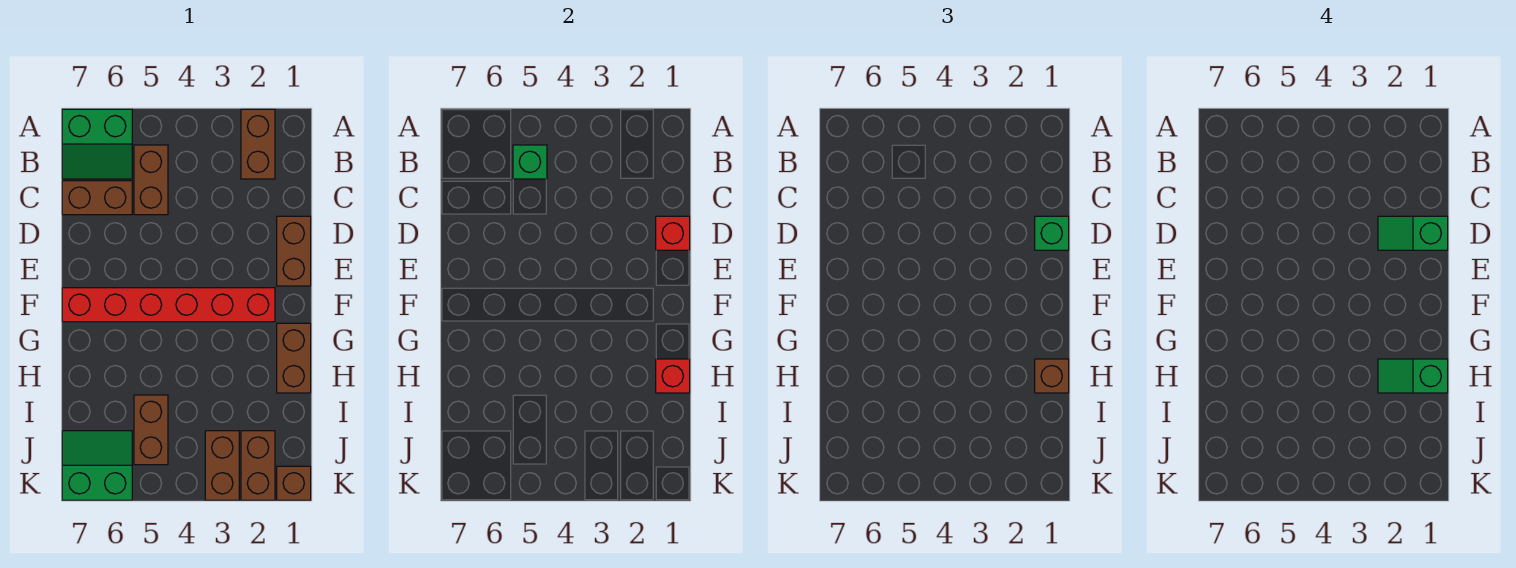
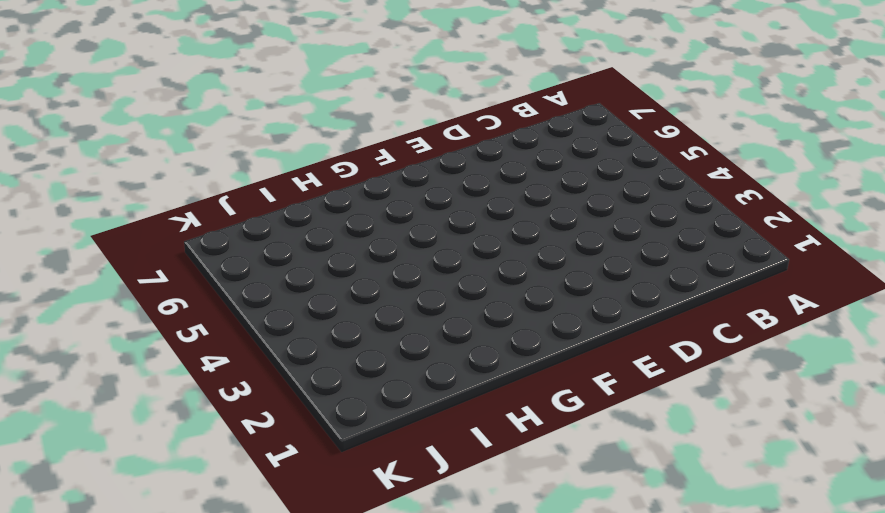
none -> brown 1x2 brick [241,109,275,179]
none -> green 2x2 slope [62,109,132,179]
none -> brown 1x2 brick [134,145,168,215]

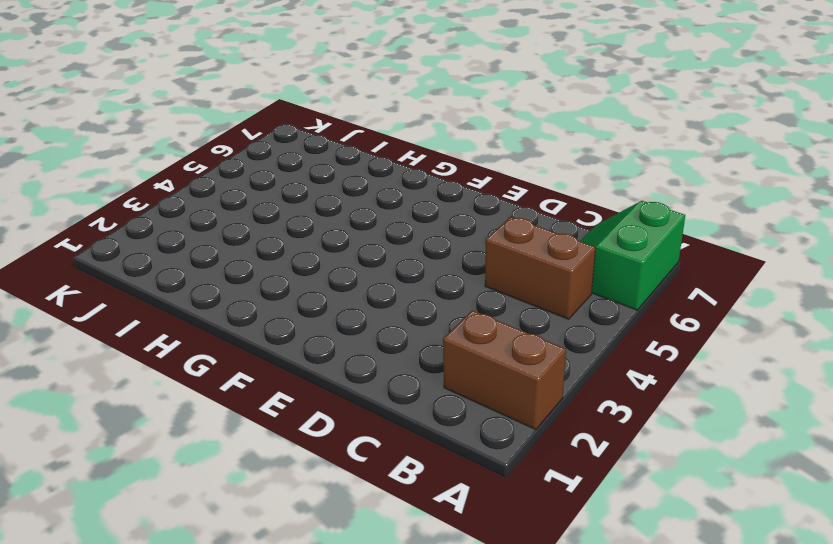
none -> brown 1x2 brick [62,181,132,215]
none -> brown 1x2 brick [277,216,311,286]
none -> red 1x6 brick [62,288,275,322]

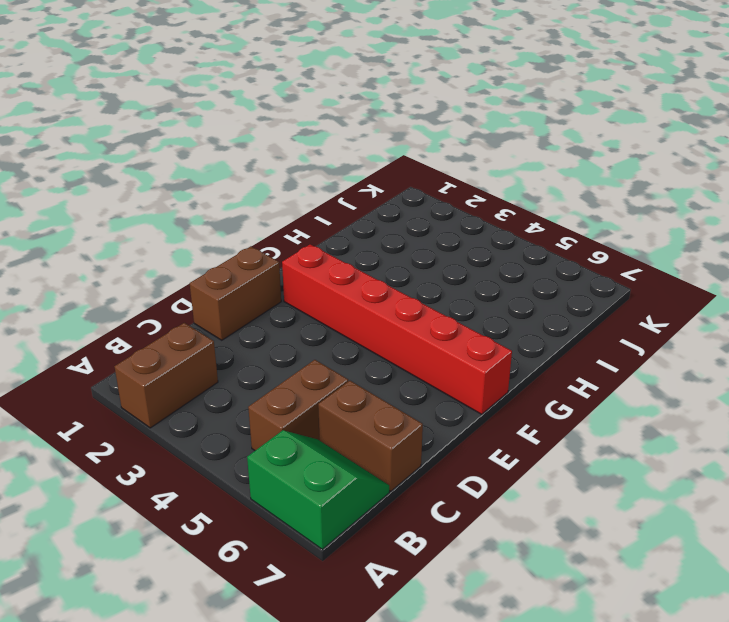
none -> brown 1x2 brick [277,323,311,393]
none -> brown 1x2 brick [134,395,168,465]
none -> brown 1x2 brick [241,431,275,500]

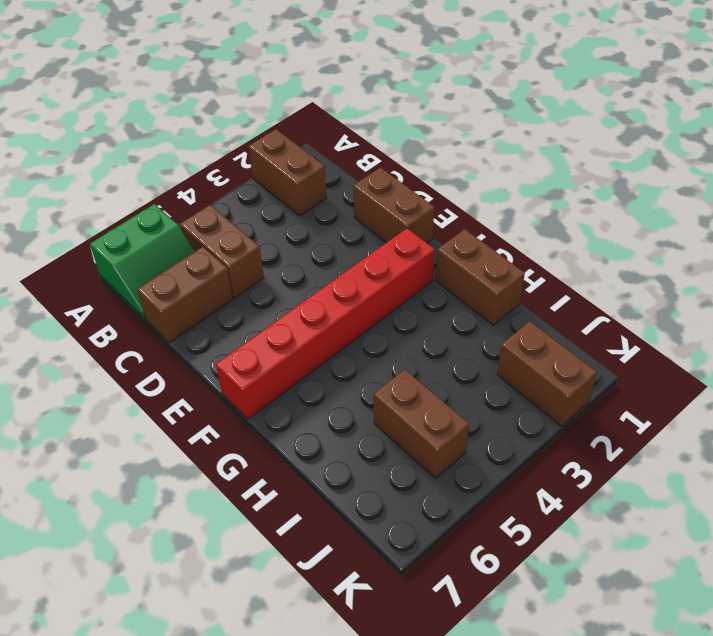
none -> brown 1x2 brick [205,431,239,500]
none -> green 2x2 slope [62,431,132,500]
none -> brown 1x1 brick [277,466,311,500]

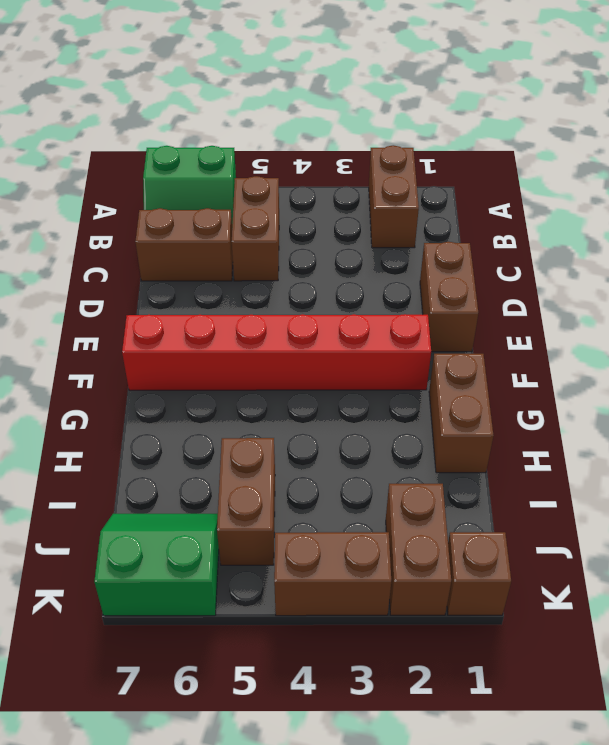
brown 1x2 brick [274,532,391,616] -> brown 1x2 brick turned to [205,431,239,500]
none -> green 1x1 brick [513,145,547,179]
none -> red 1x1 brick [656,216,690,250]
none -> red 1x1 brick [656,359,690,393]

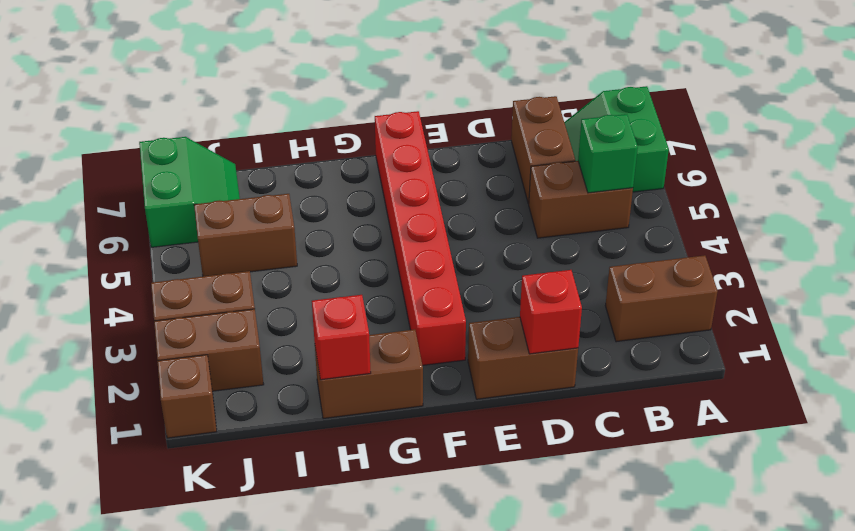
none -> green 1x1 brick [1035,216,1069,250]
none -> brown 1x1 brick [1035,359,1069,393]
none -> green 1x2 slope [1378,216,1448,250]

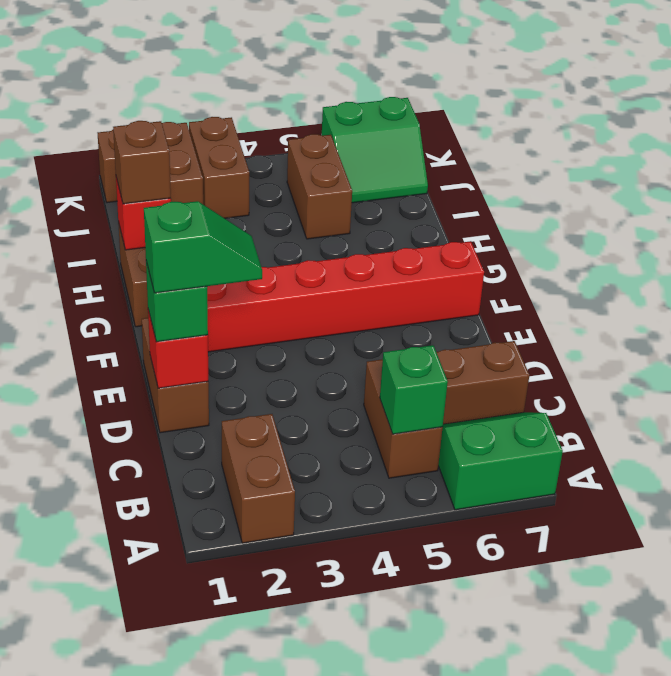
none -> green 1x2 slope [1378,359,1448,393]

